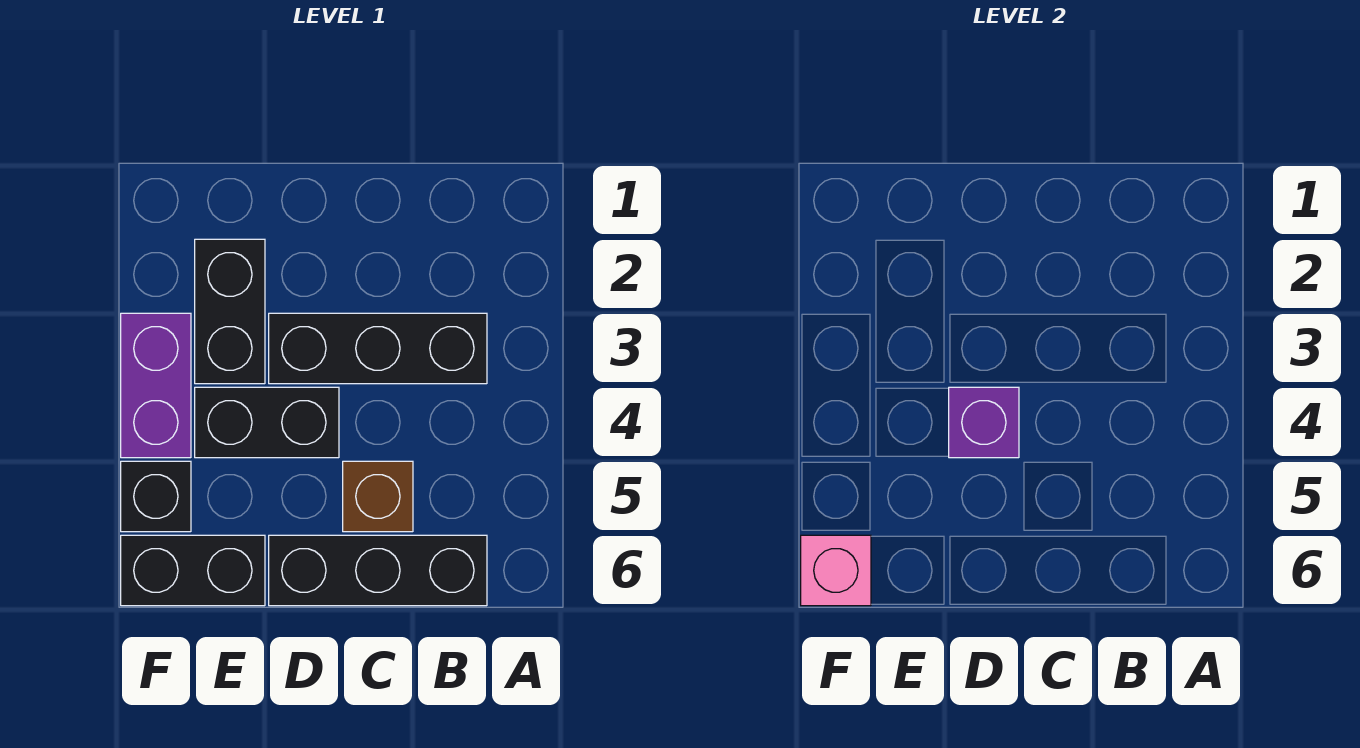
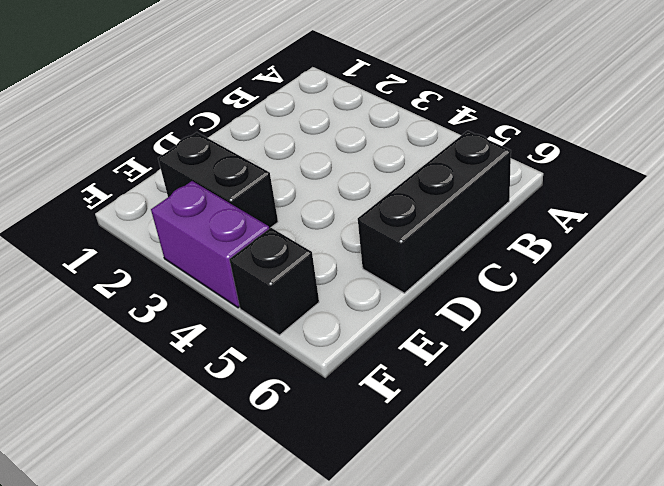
none -> black 1x3 brick [269,313,487,384]
none -> brown 1x1 brick [343,461,413,532]

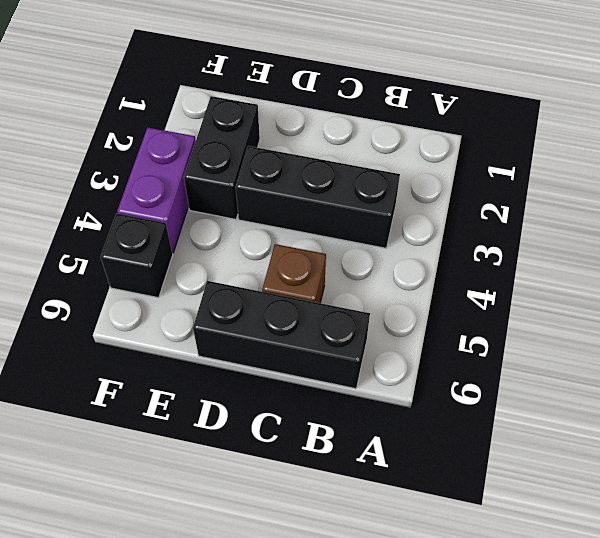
none -> black 1x2 brick [195,387,339,458]
none -> black 1x2 brick [121,535,265,606]

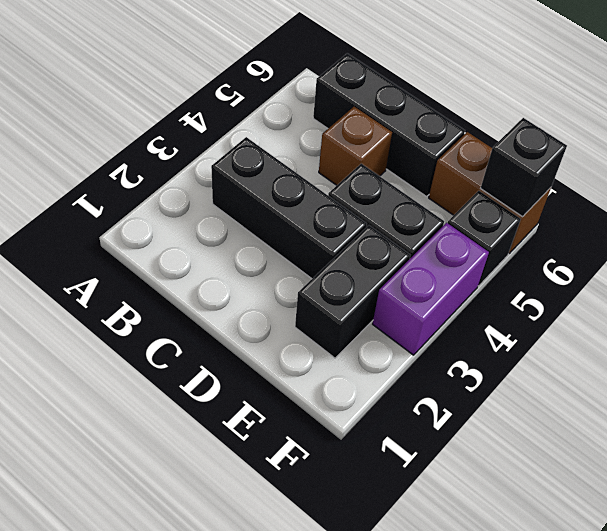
brown 1x2 brick [429,132,551,253] -> black 1x2 brick [121,535,265,606]
black 1x1 brick [481,118,567,217] -> pink 1x1 brick [801,535,871,606]
none -> purple 1x1 brick [949,387,1019,458]

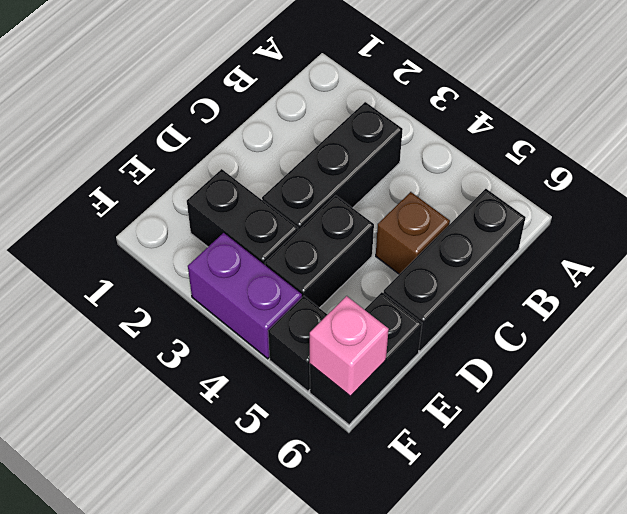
none -> purple 1x1 brick [949,387,1019,458]

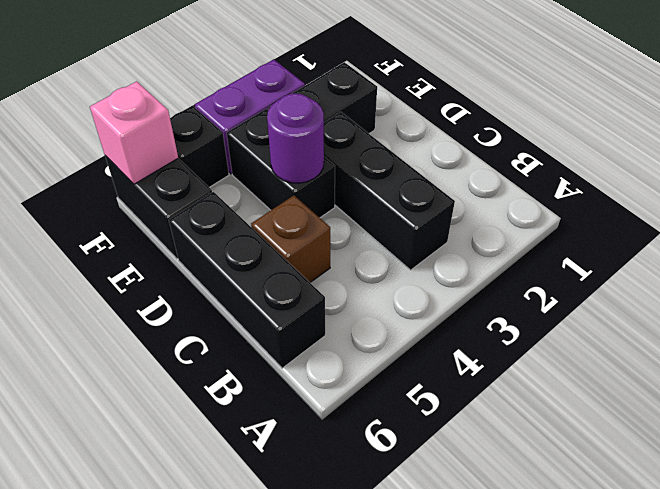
purple 1x1 round brick [267,93,324,183] -> purple 1x1 brick [949,387,1019,458]

